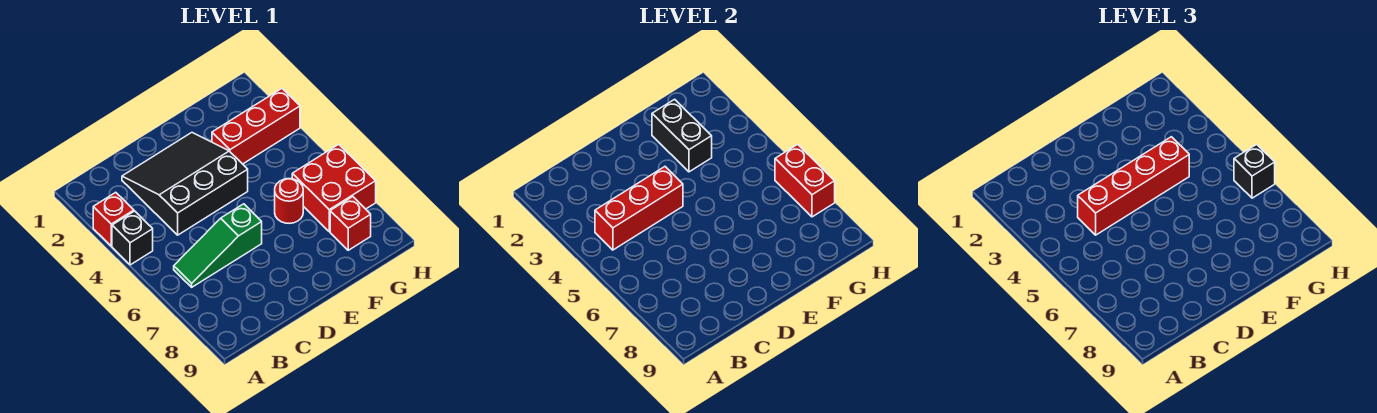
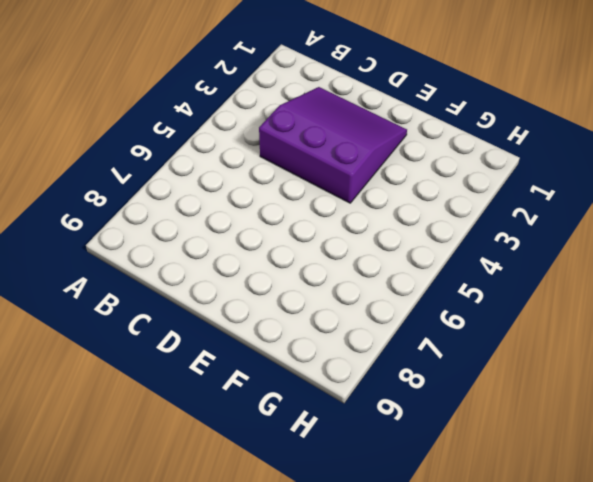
purple 3x3 slope [259,87,407,203] -> black 3x3 slope [122,133,248,235]
none -> red 1x1 brick [93,192,134,246]
none -> black 1x1 brick [112,211,153,265]
none -> green 1x3 slope [174,204,262,287]

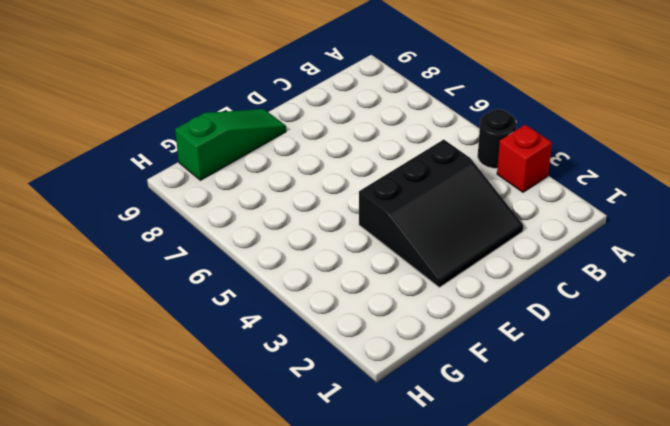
black 1x1 round brick [478,109,516,168] -> black 1x1 brick [112,211,153,265]
green 1x3 slope [175,109,286,180] -> green 1x3 slope moved to [174,204,262,287]
none -> red 1x3 brick [212,89,300,164]
none -> red 1x1 round brick [275,179,303,223]
none -> red 2x2 brick [292,144,376,232]

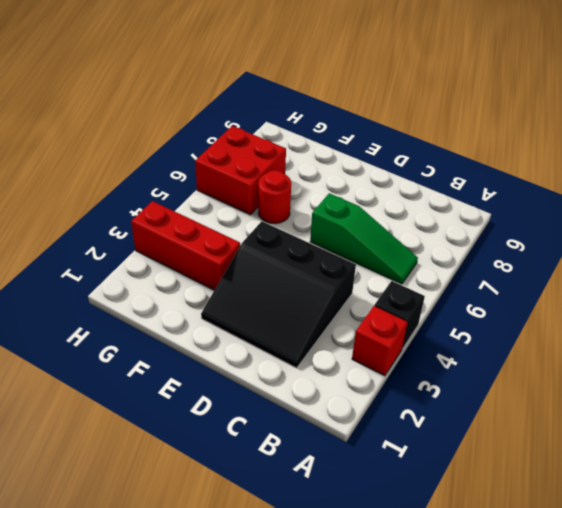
none -> red 1x1 brick [330,197,371,250]
none -> red 1x3 brick [595,167,683,250]
none -> black 1x2 brick [652,99,712,172]

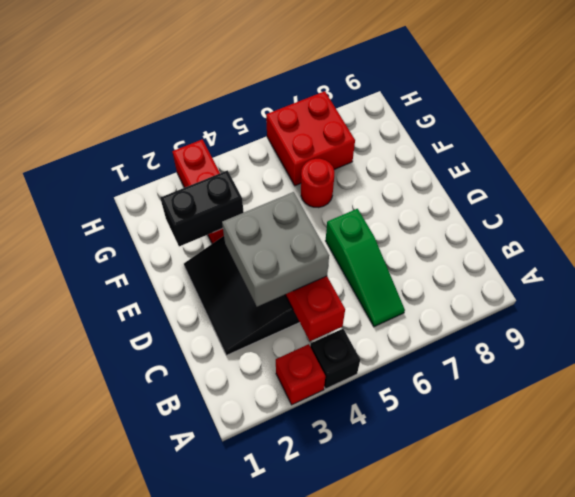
grey 2x2 brick [222,192,329,307] -> red 1x4 brick [1078,137,1189,235]
none -> red 1x1 brick [330,197,371,250]
none -> red 1x2 brick [775,144,835,217]
none -> black 1x1 brick [1234,144,1275,198]

